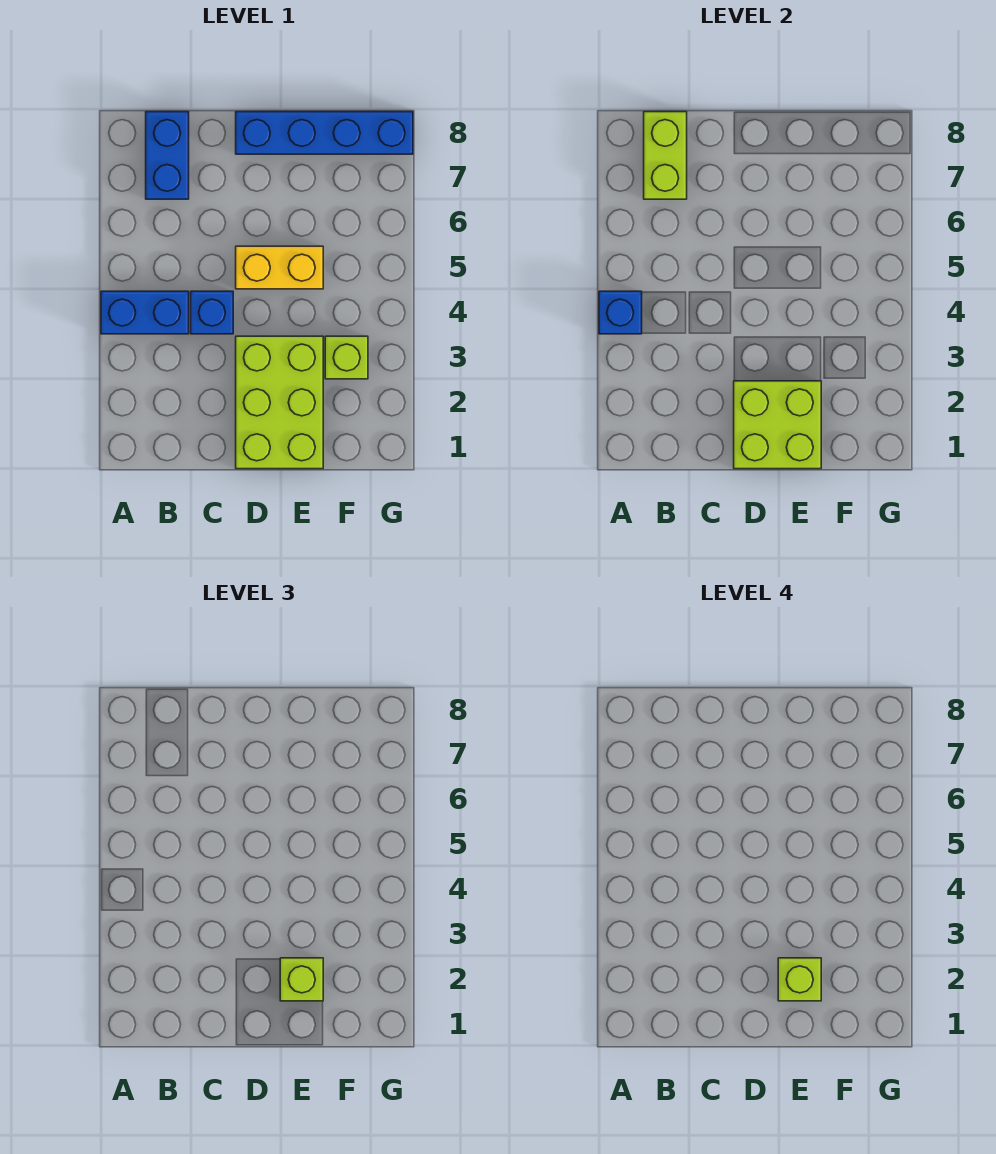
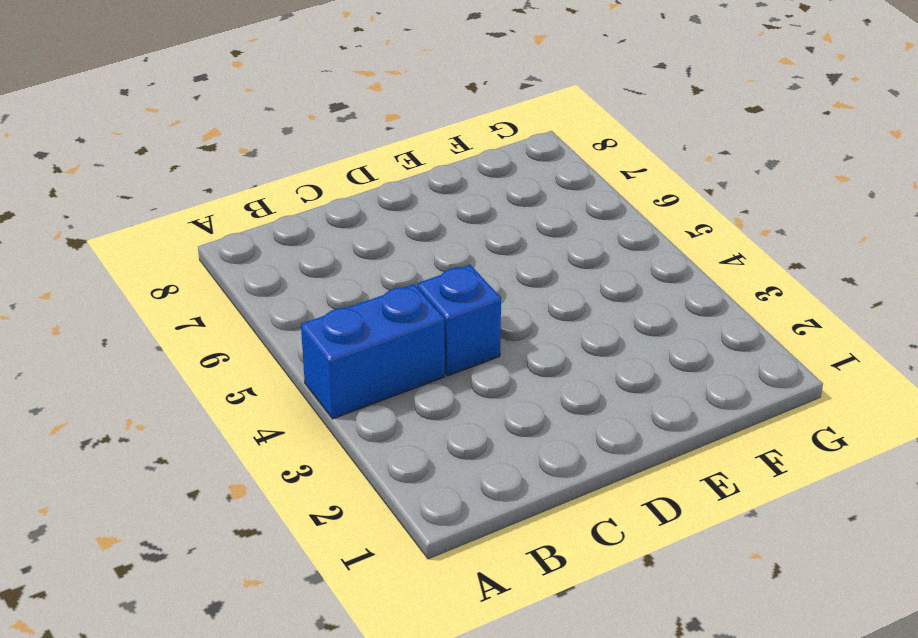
none -> blue 1x2 brick [146,112,189,199]
none -> lime 2x3 brick [236,336,323,469]
none -> yellow 1x2 brick [236,246,323,289]

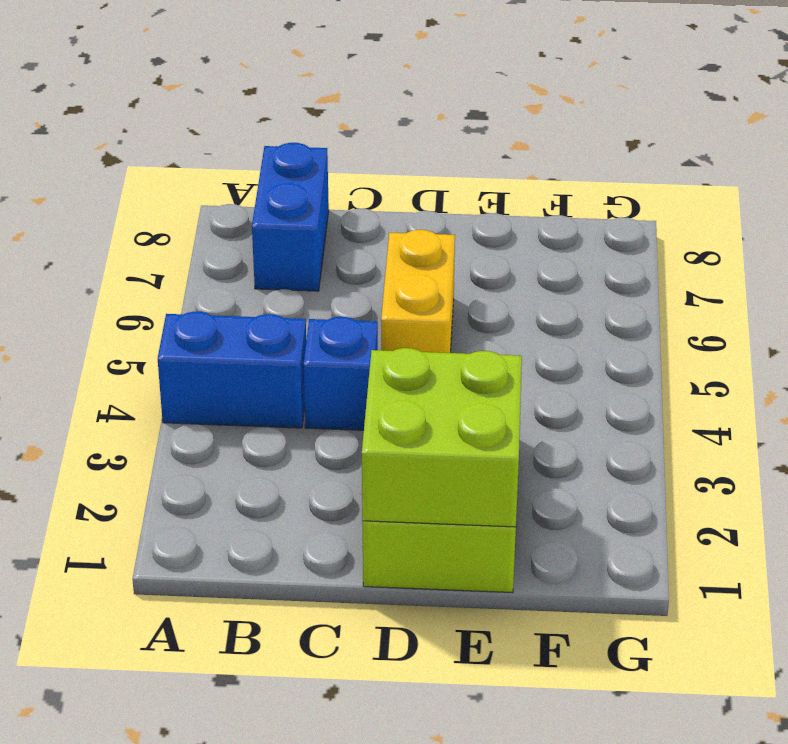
yellow 1x2 brick [381,230,455,353] -> yellow 1x2 brick turned to [236,246,323,289]
none -> blue 1x4 brick [236,112,413,154]
none -> lime 1x1 brick [325,336,368,379]
none -> blue 1x1 brick [599,291,642,334]

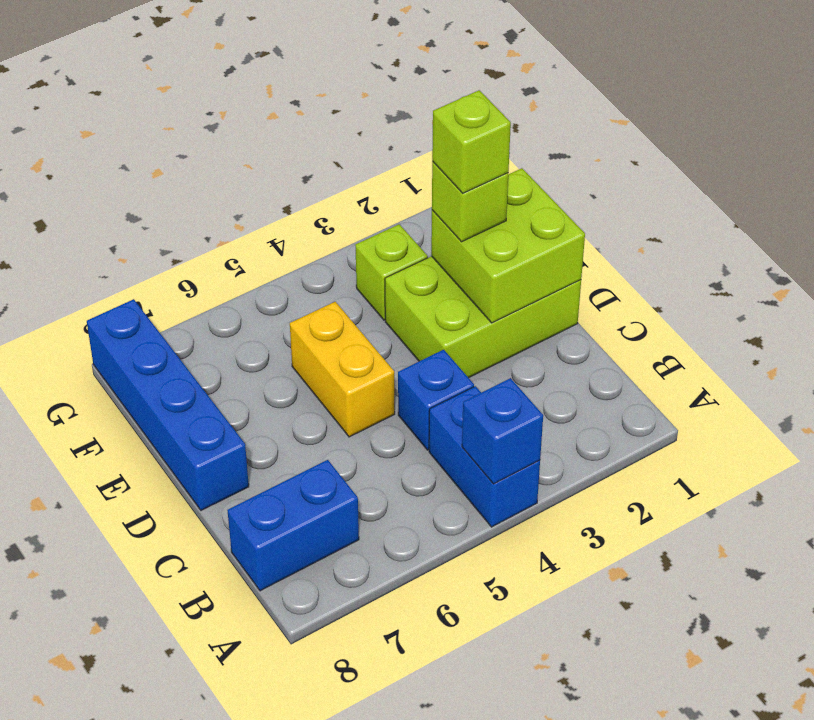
none -> lime 1x2 brick [644,112,687,199]

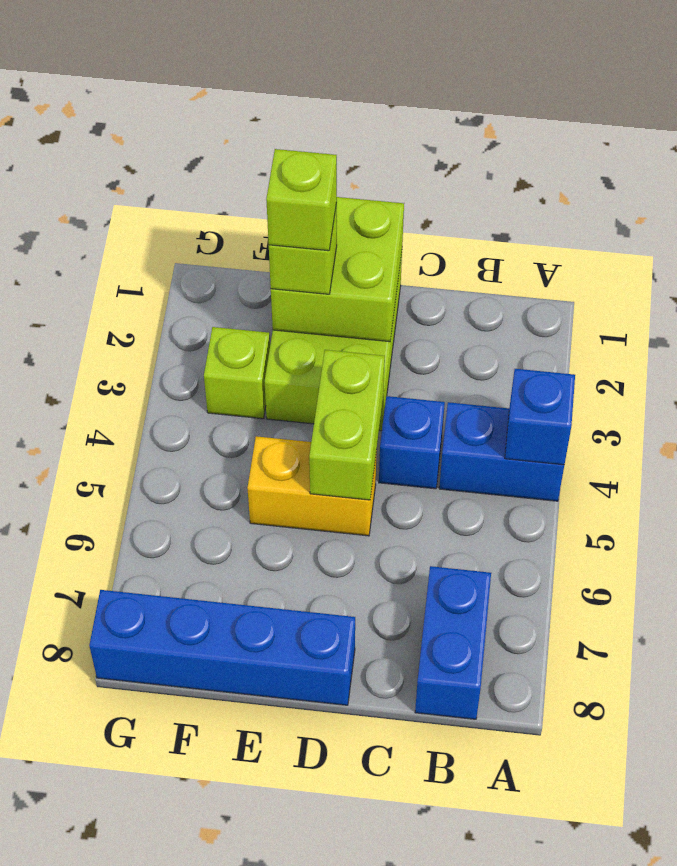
lime 1x2 brick [309,350,385,500] -> lime 1x2 brick moved to [644,112,687,199]

